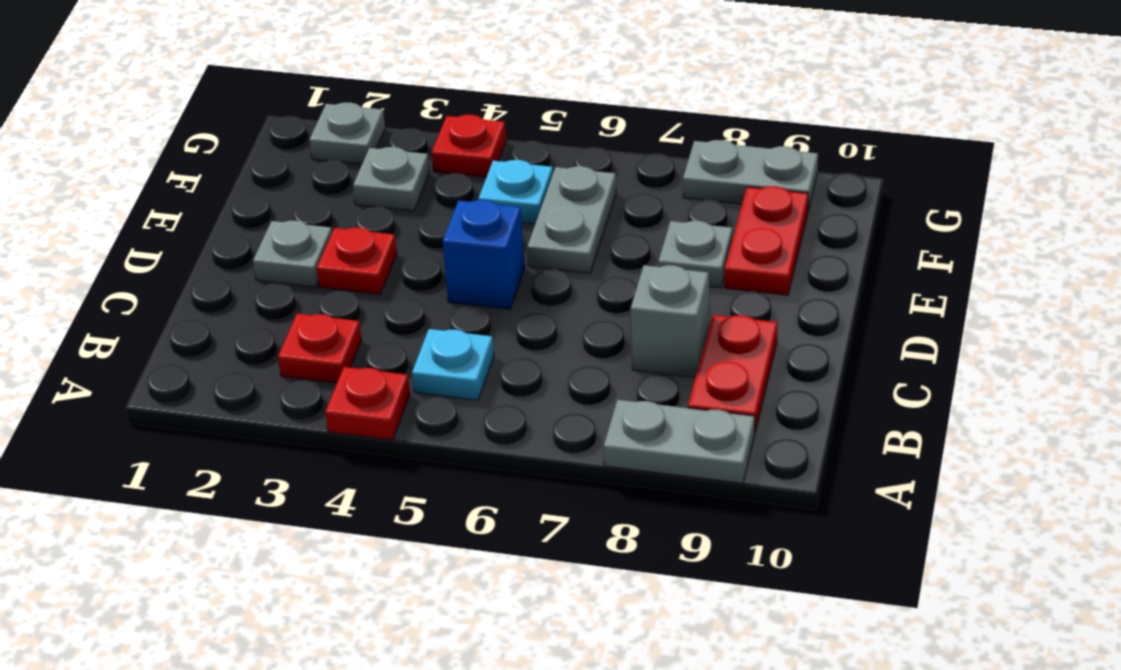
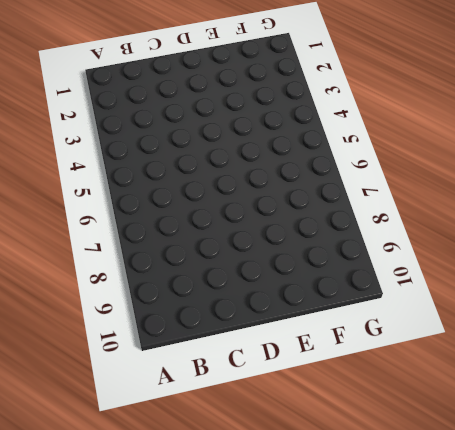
none -> red 1x1 plate [325,367,410,440]
none -> grey 1x2 plate [603,400,755,483]
none -> red 1x1 plate [278,314,362,383]

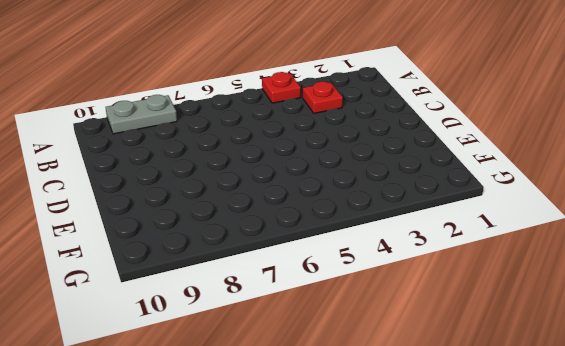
none -> cyan 1x1 plate [412,329,494,400]
none -> red 1x2 plate [688,315,777,432]
none -> grey 1x1 brick [631,265,709,378]

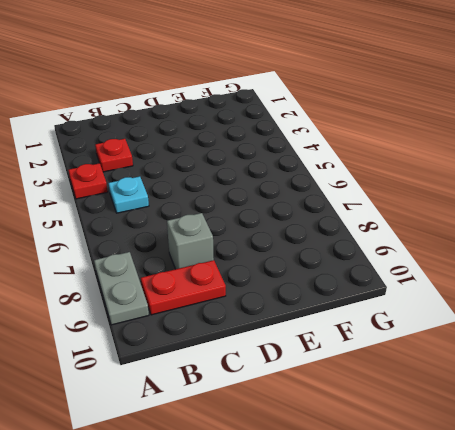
none -> grey 1x1 plate [253,221,332,287]
none -> red 1x1 plate [317,228,397,294]
none -> blue 1x1 brick [443,200,525,309]

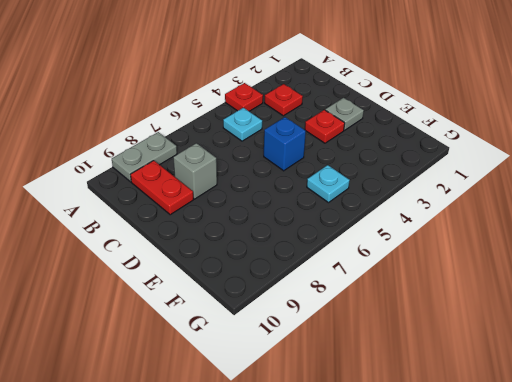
none -> grey 1x2 plate [527,166,616,273]
none -> grey 1x1 plate [658,221,732,288]
none -> red 1x2 plate [725,186,808,295]

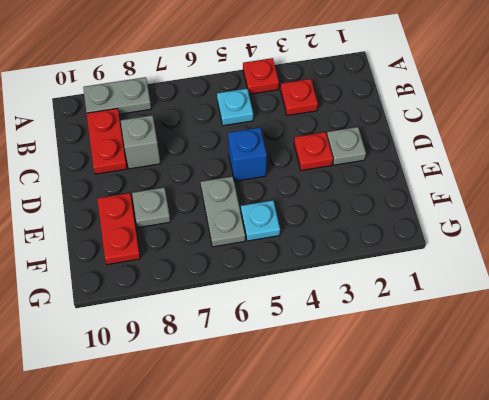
none -> grey 1x1 plate [353,147,430,211]
none -> grey 1x1 plate [309,103,385,164]
none -> red 1x1 plate [432,115,506,177]

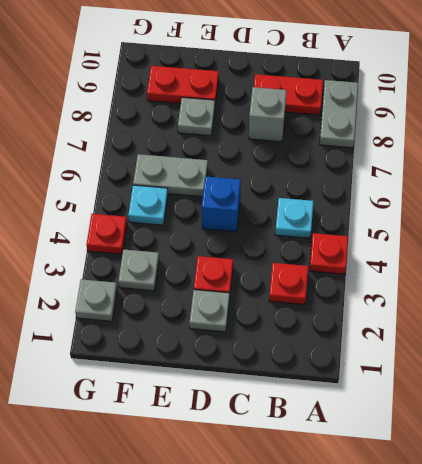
none -> grey 1x2 plate [683,140,818,211]

